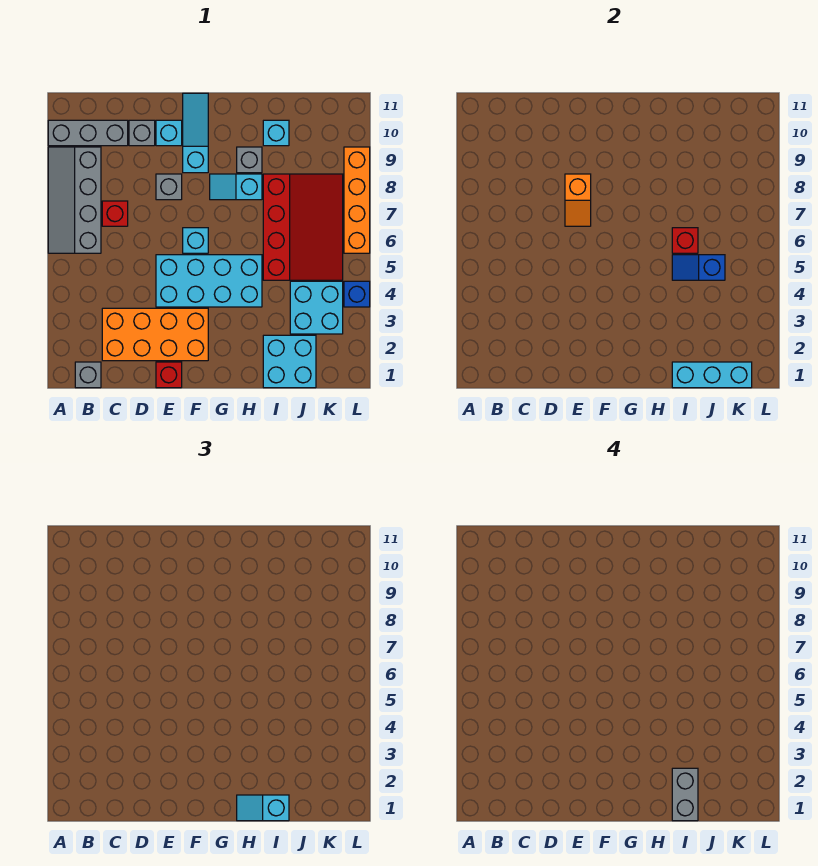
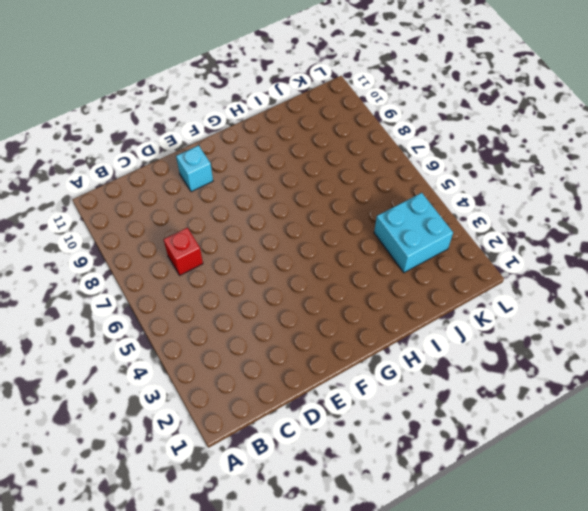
none -> grey 2x4 slope [48,147,101,253]
none -> grey 1x3 brick [48,120,128,146]
none -> grey 1x1 brick [75,362,101,388]

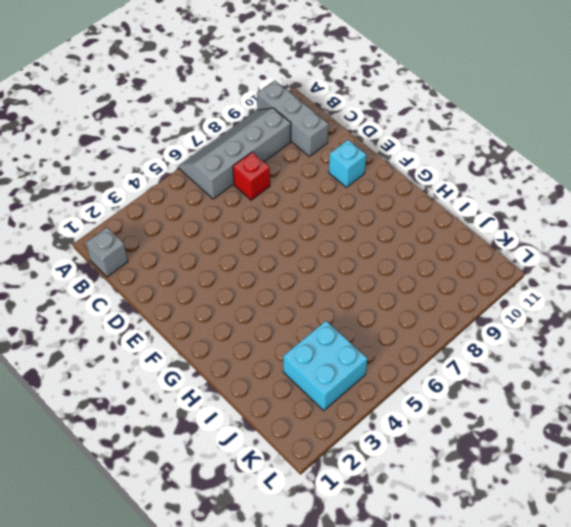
none -> orange 2x4 brick [102,308,208,361]
none -> grey 1x1 brick [129,120,155,146]
none -> red 1x1 brick [156,362,182,388]

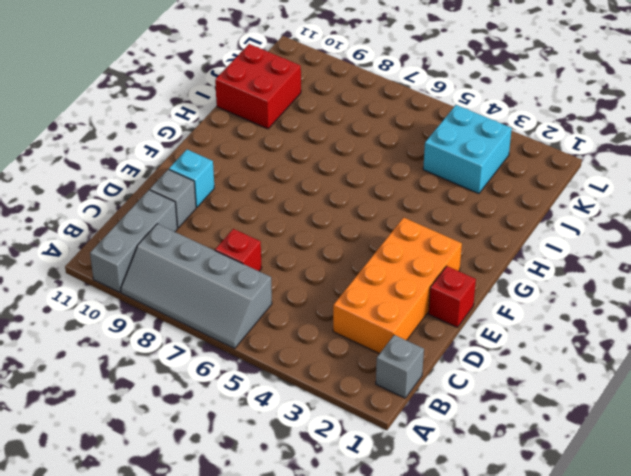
red 2x2 brick [215,44,301,129] -> cyan 1x1 brick [263,120,289,146]
none -> cyan 2x4 brick [156,255,262,307]
none -> grey 1x1 brick [156,174,182,200]
none -> cyan 1x1 brick [183,228,208,253]

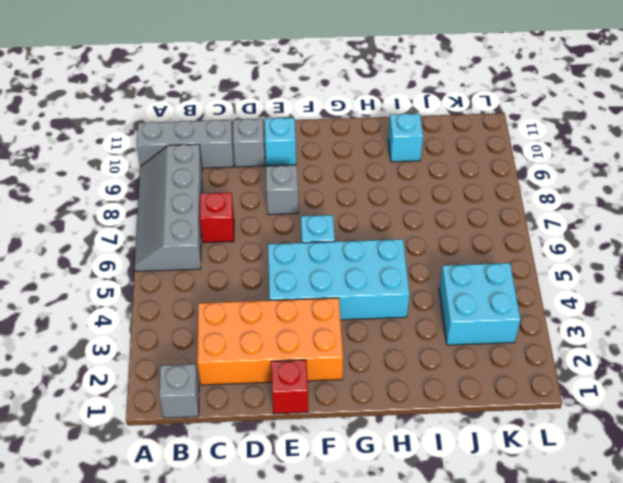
none -> cyan 1x3 slope [183,93,208,173]
none -> cyan 1x2 slope [210,174,262,200]
none -> grey 1x1 brick [237,147,262,173]

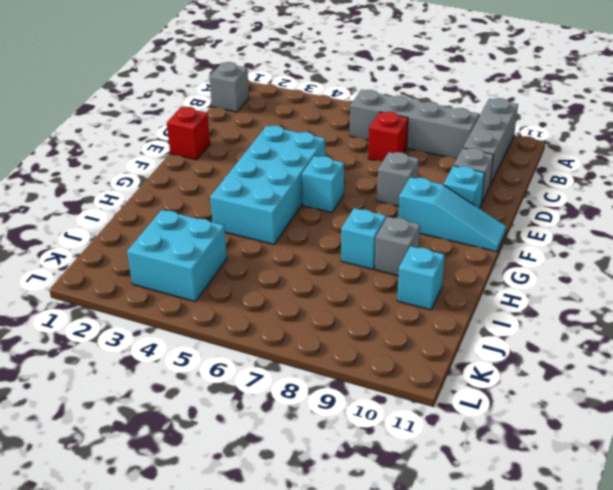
none -> orange 2x4 brick [102,308,208,361]
none -> cyan 2x2 brick [263,335,316,388]
none -> red 3x4 slope [263,174,343,280]

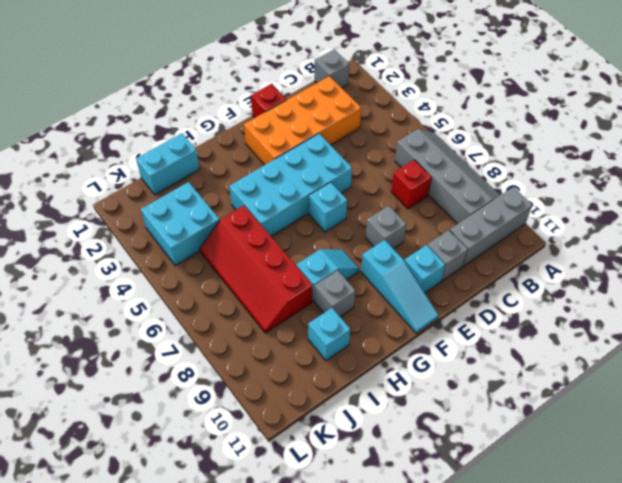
cyan 1x2 brick [136,133,200,195] -> cyan 2x2 brick [263,335,316,388]
red 2x4 slope [200,206,313,333] -> red 3x4 slope [263,174,343,280]
none -> blue 1x1 brick [344,281,370,307]
none -> orange 1x4 brick [344,147,370,253]
none -> orange 1x2 slope [565,174,591,226]

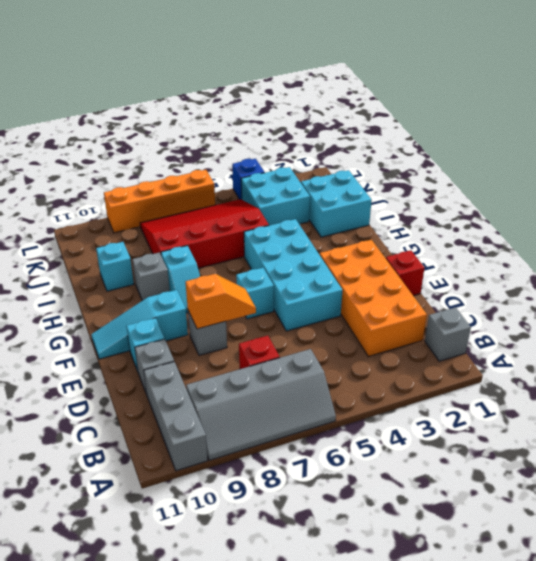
none -> cyan 1x3 brick [672,362,752,388]
none -> blue 1x2 slope [672,255,725,280]
none -> red 1x1 brick [672,228,698,253]

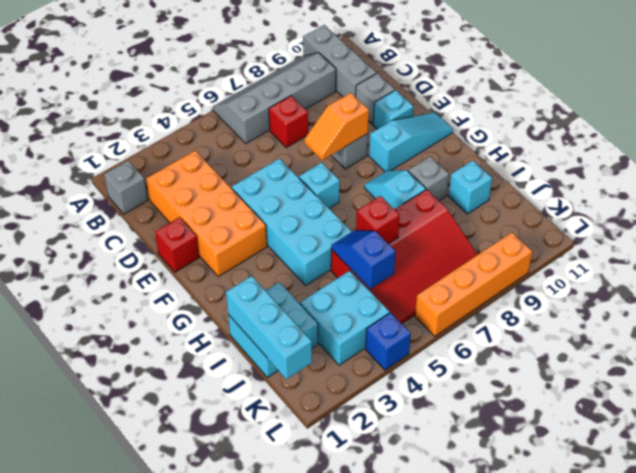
none -> cyan 1x2 slope [237,795,289,821]
none -> grey 1x2 brick [672,768,698,821]

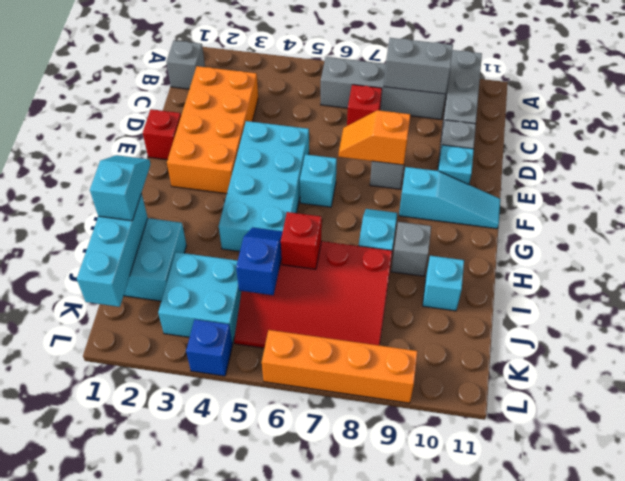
grey 1x2 brick [384,38,453,94] -> grey 1x2 brick moved to [672,768,698,821]

